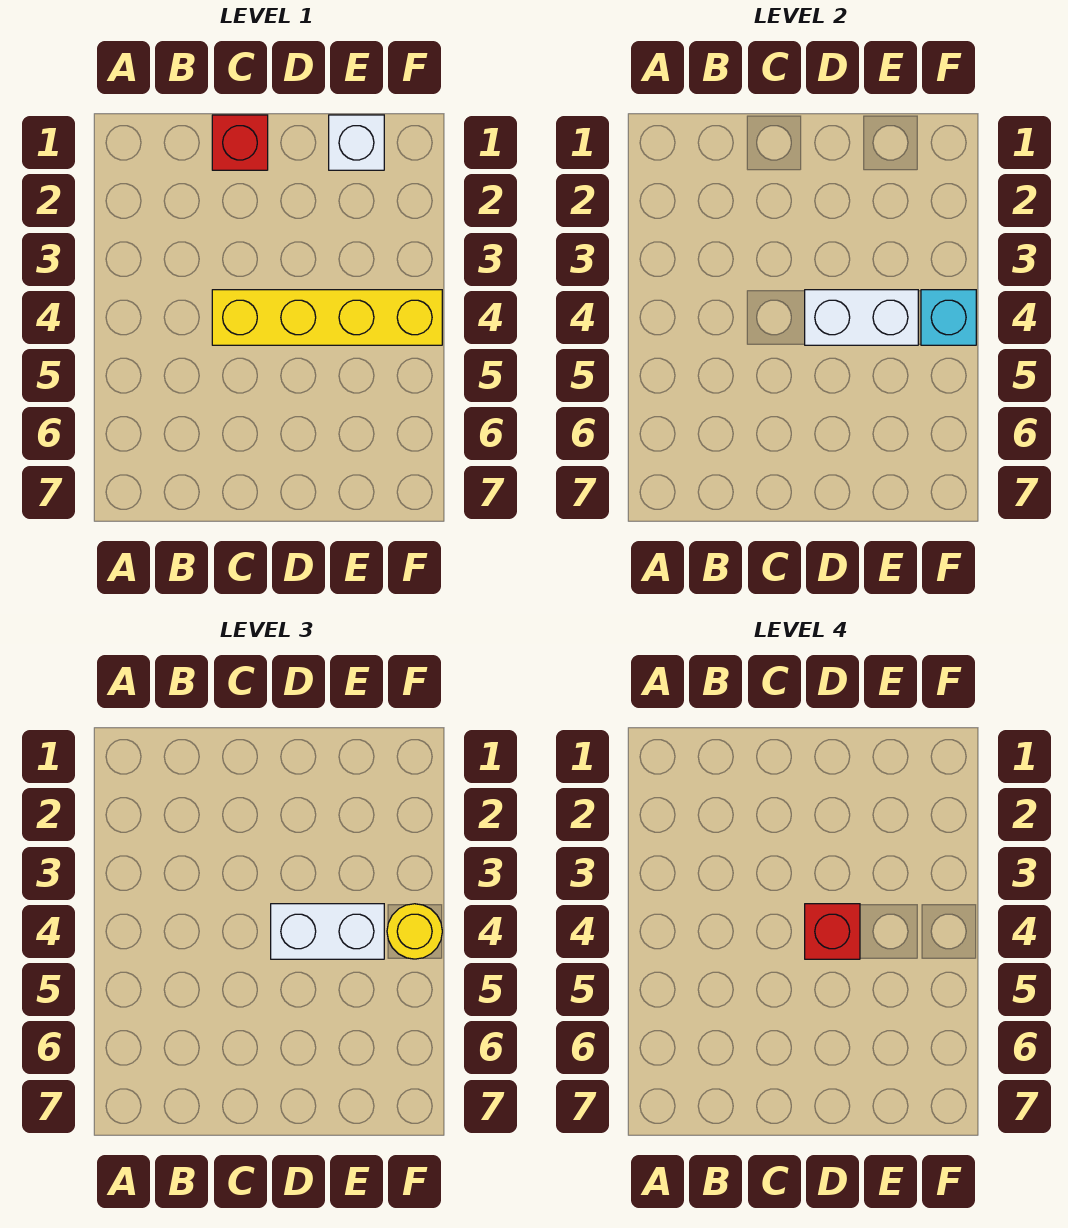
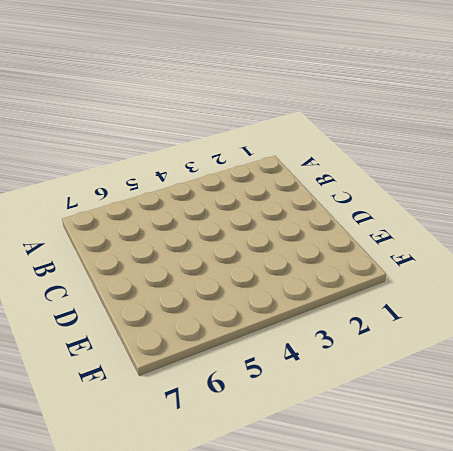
none -> red 1x1 brick [212,115,268,170]
none -> yellow 1x4 brick [212,290,442,345]

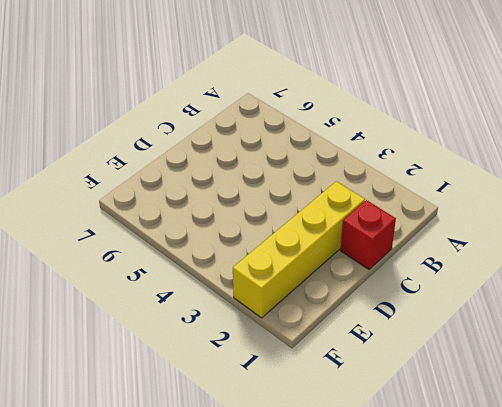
yellow 1x4 brick [233,181,365,318] -> yellow 1x4 brick moved to [212,290,442,345]
none -> white 1x1 brick [329,115,384,170]
none -> white 1x2 brick [805,290,918,345]

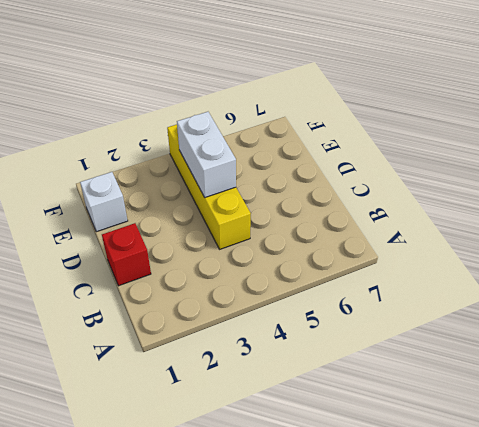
none -> cyan 1x1 brick [921,290,976,345]
none -> white 1x2 brick [271,904,384,959]

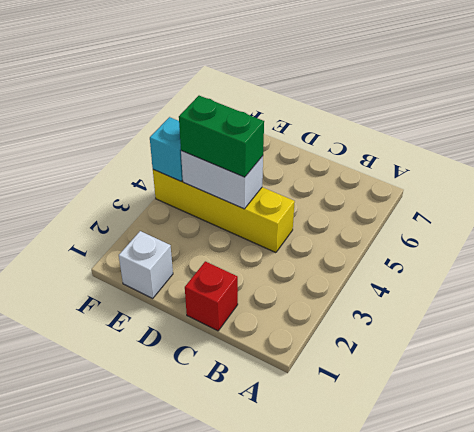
green 1x2 brick [179,96,264,177] -> white 1x2 brick [271,904,384,959]
none -> yellow 1x1 round brick [387,904,442,959]
none -> red 1x1 brick [805,904,860,959]

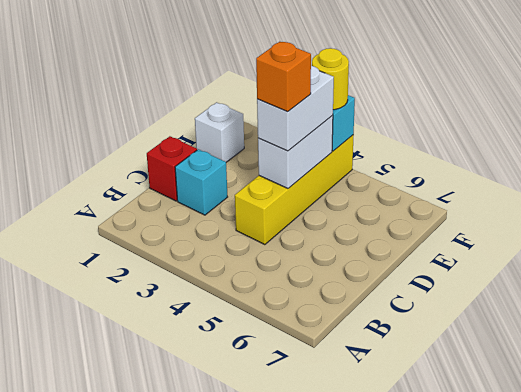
cyan 1x1 brick [175,149,227,215] -> none
orange 1x1 brick [256,42,311,112] -> red 1x1 brick [805,904,860,959]

